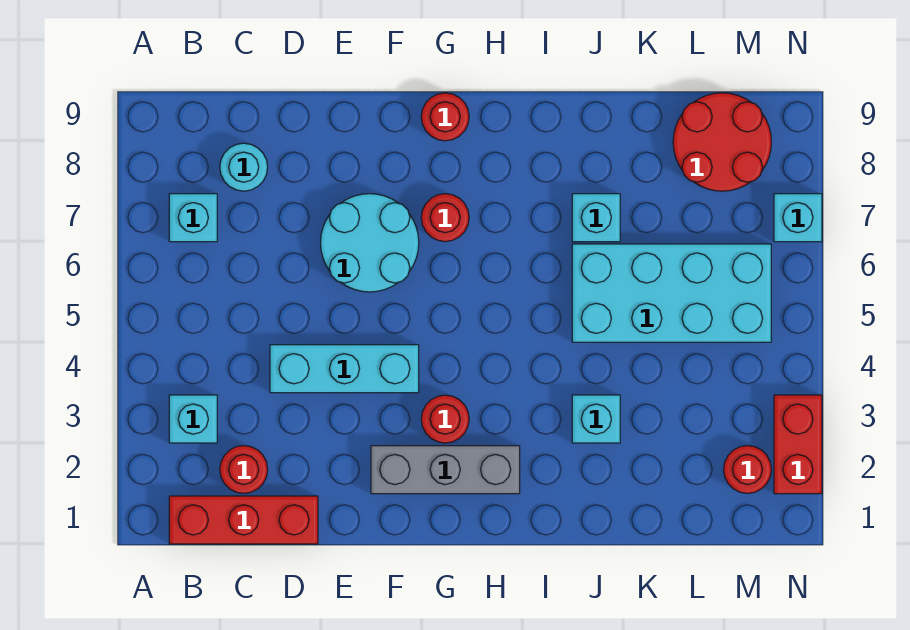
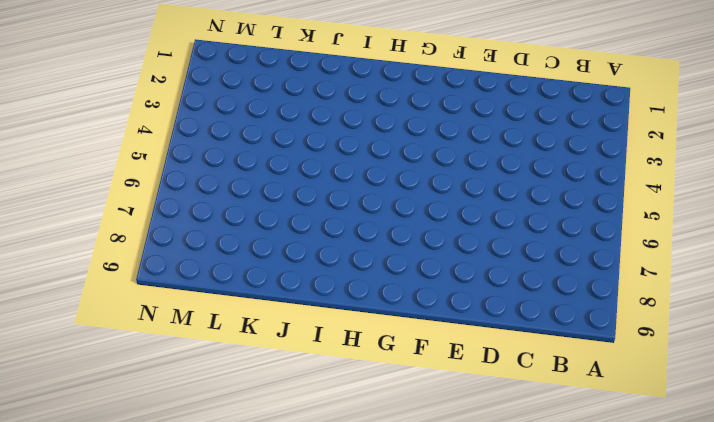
none -> red 1x3 brick [169,496,318,544]
none -> cyan 1x1 brick [169,395,217,443]
none -> cyan 1x1 brick [169,194,217,242]

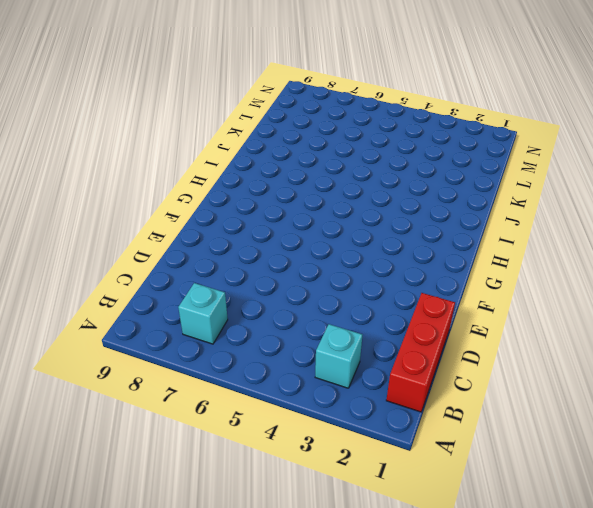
none -> red 1x1 round brick [220,446,268,493]
none -> cyan 1x1 round brick [220,143,268,191]
none -> cyan 1x3 brick [270,345,419,393]

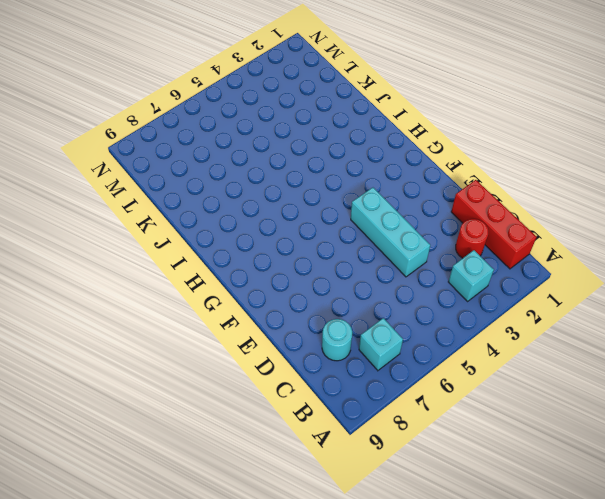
none -> cyan 2x2 round brick [321,194,419,292]
none -> grey 1x3 brick [371,446,520,494]
none -> red 1x1 round brick [421,395,469,443]

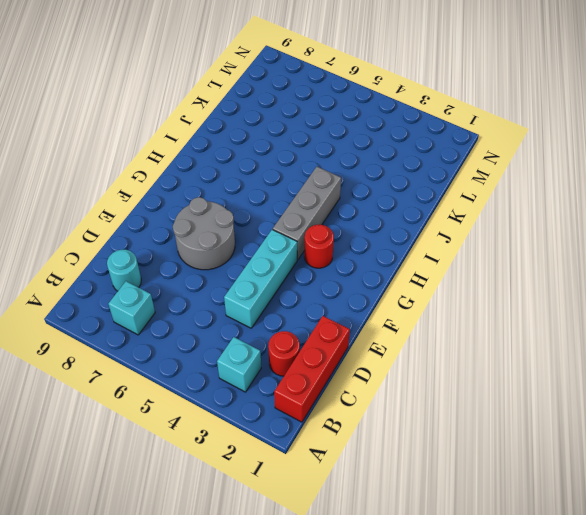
grey 2x2 round brick [173,197,235,270] -> cyan 2x2 round brick [321,194,419,292]
grey 1x3 brick [273,167,341,260] -> grey 1x3 brick moved to [371,446,520,494]
none -> red 1x1 round brick [421,194,469,242]
none -> red 1x1 round brick [421,93,469,141]
none -> cyan 1x1 brick [572,395,620,443]

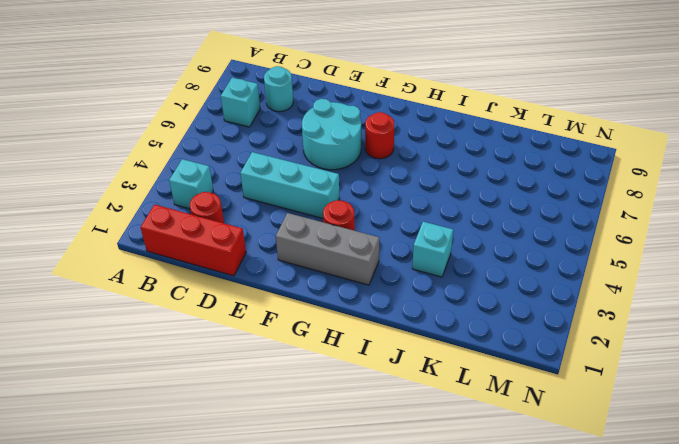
none -> red 1x1 round brick [421,93,469,141]
none -> cyan 2x4 brick [572,244,771,342]
none -> cyan 1x1 brick [572,194,620,242]

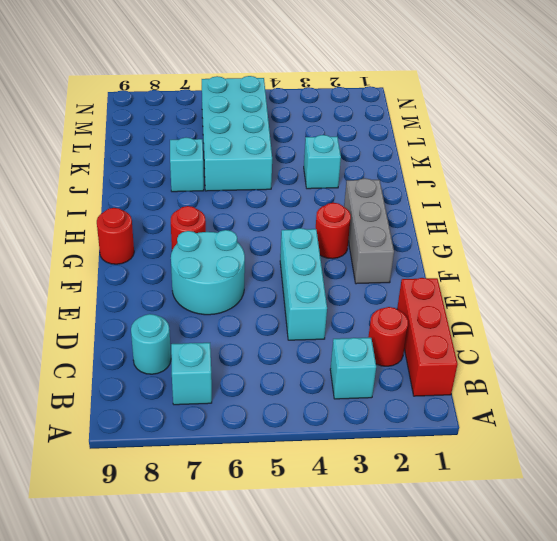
none -> red 2x2 round brick [673,93,771,191]
none -> red 1x1 round brick [724,446,771,493]
none -> red 1x2 brick [774,395,822,494]

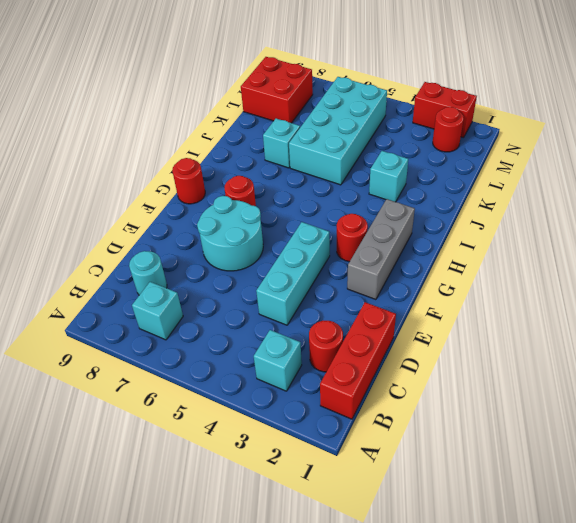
red 2x2 brick [241,57,313,123] -> red 2x2 round brick [673,93,771,191]
none -> cyan 1x1 brick [774,194,822,242]

